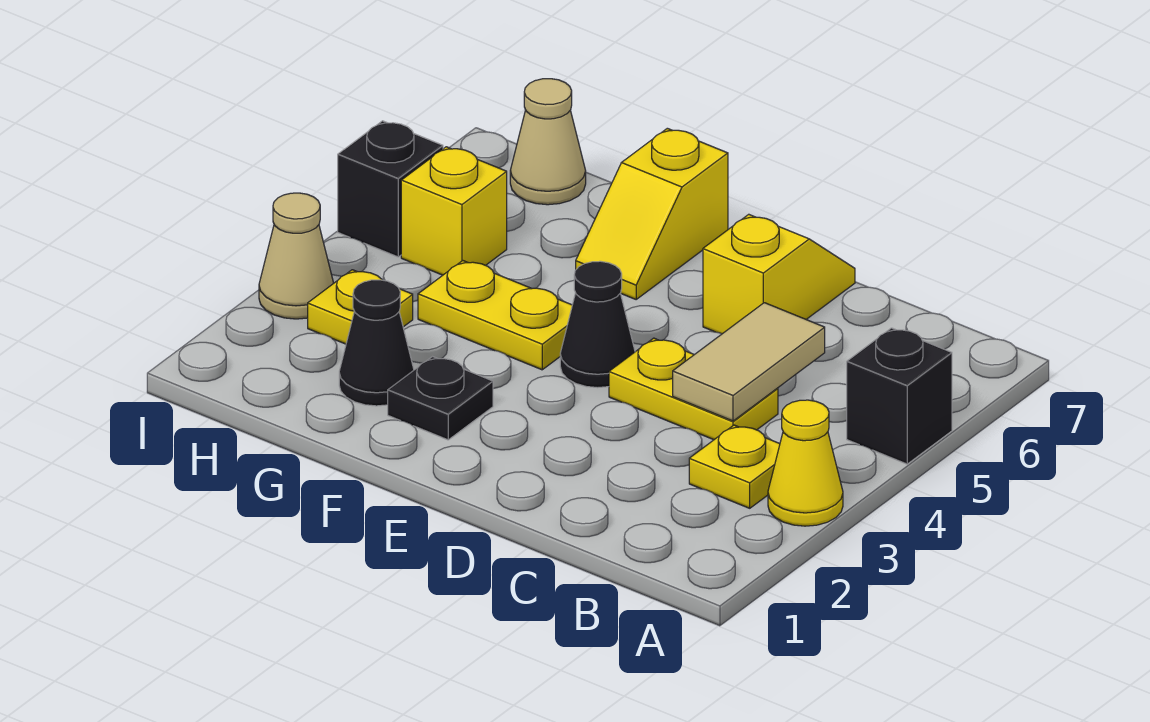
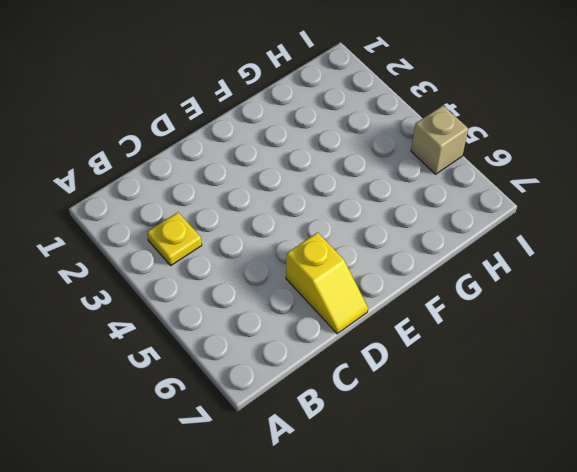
tan 1x1 brick [411,106,468,174] -> black 1x1 brick [338,121,443,257]
none -> yellow 1x1 cone [768,400,843,526]
none -> black 1x1 brick [847,328,952,464]
none -> yellow 1x2 plate [609,338,778,440]

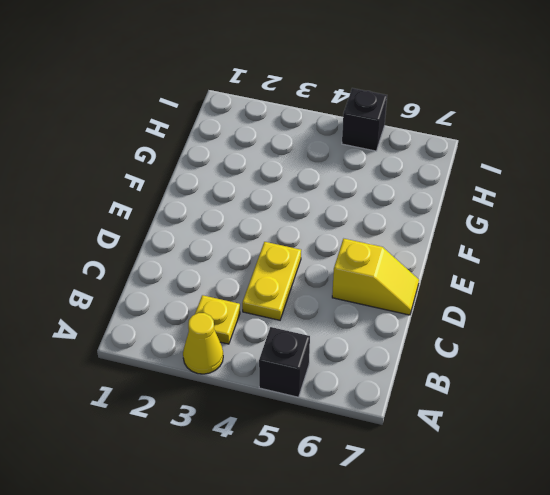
none -> black 1x1 cone [560,261,635,388]
none -> black 1x1 plate [388,357,493,440]
none -> yellow 1x2 plate [418,261,572,370]

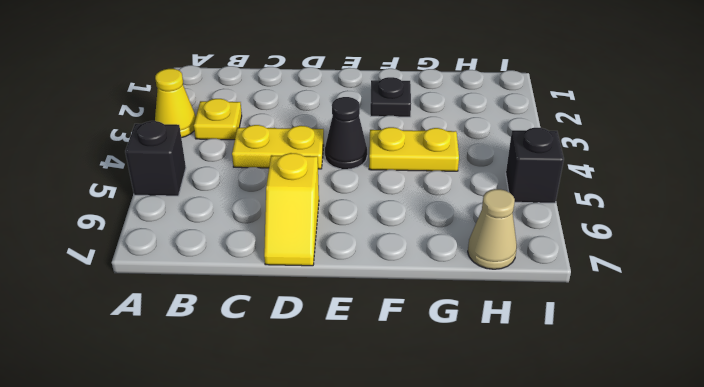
none -> yellow 1x2 slope [576,128,728,299]
none -> black 1x1 cone [339,280,414,406]
none -> yellow 1x1 plate [308,270,413,344]

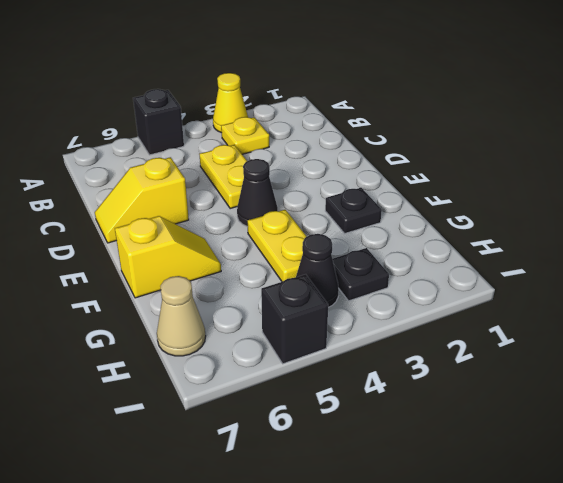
black 1x1 plate [333,248,389,301] -> yellow 1x1 plate [308,270,413,344]
black 1x1 cone [296,234,339,307] -> black 1x1 cone moved to [339,280,414,406]
none -> yellow 1x1 brick [401,147,507,275]
none -> tan 1x1 cone [259,193,334,319]
none -> tan 1x2 tile [673,303,825,421]

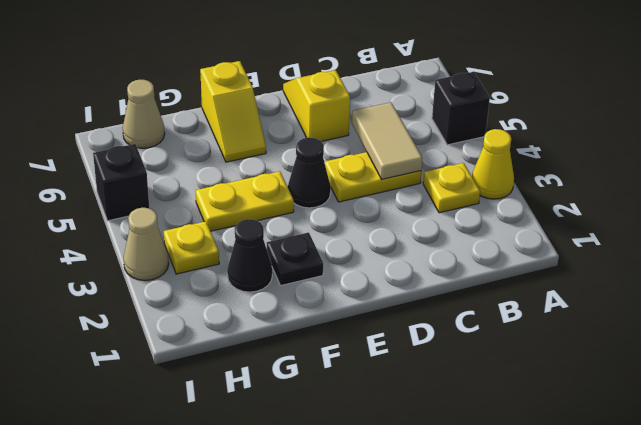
none -> yellow 1x1 brick [401,147,507,275]

